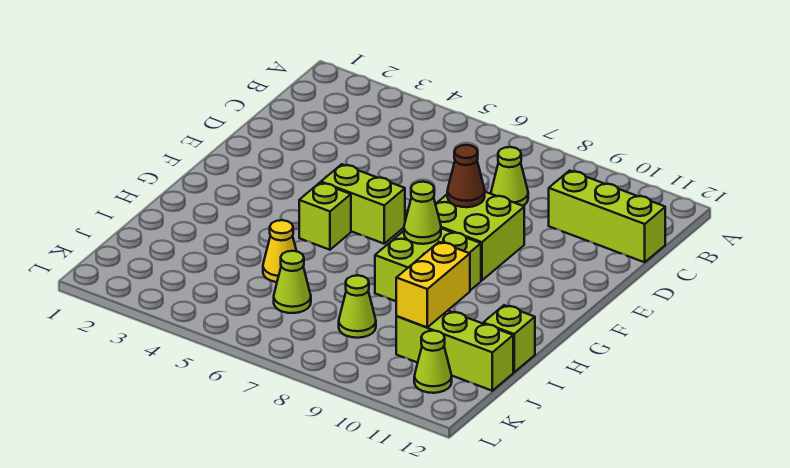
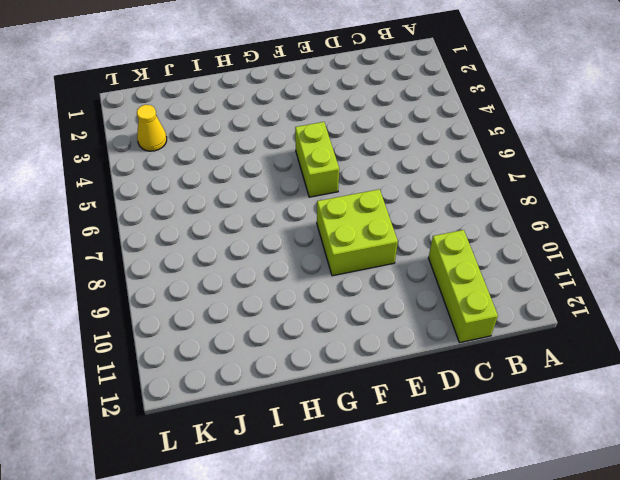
yellow 1x1 cone [137,105,167,151] -> yellow 1x1 cone moved to [263,220,296,282]
none -> lime 1x1 cone [491,147,528,206]
none -> lime 1x1 brick [299,183,351,250]
none -> lime 2x2 brick [375,228,481,301]

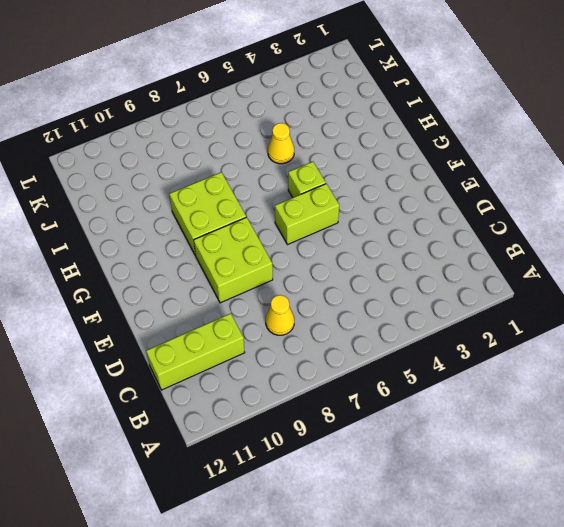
yellow 1x1 cone [266,295,294,335] -> lime 1x1 cone [491,147,528,206]
none -> lime 1x1 brick [483,305,535,372]
none -> lime 1x1 cone [274,251,311,313]
none -> lime 1x1 cone [339,275,376,338]

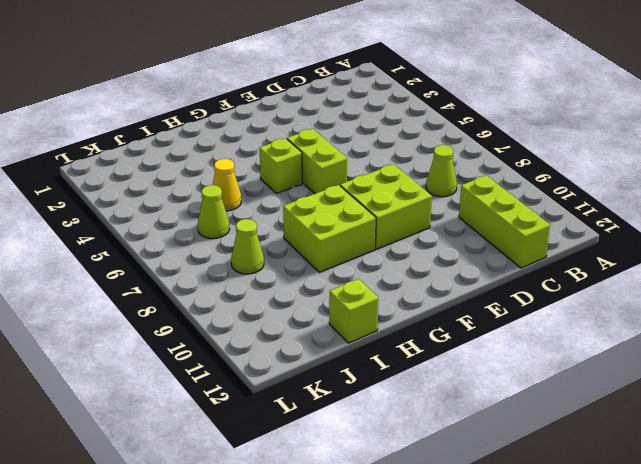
none -> lime 1x3 brick [396,311,513,391]
none -> lime 1x1 cone [414,331,452,393]
none -> brown 1x1 cone [447,145,485,207]

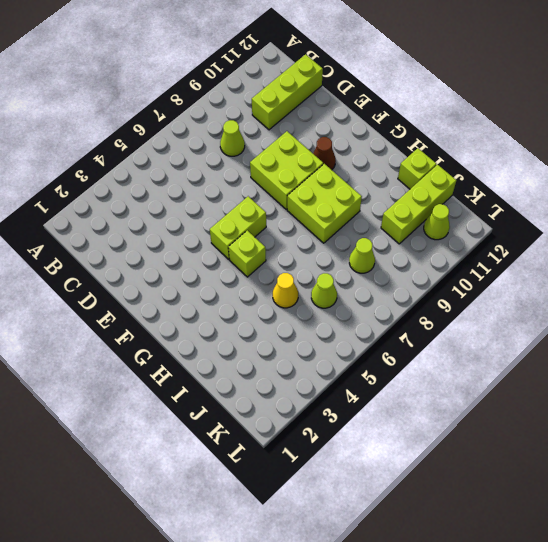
brown 1x1 cone [313,137,336,170] -> brown 1x1 cone moved to [447,145,485,207]
none -> lime 1x1 cone [404,182,441,244]
none -> yellow 1x2 brick [396,242,470,327]

